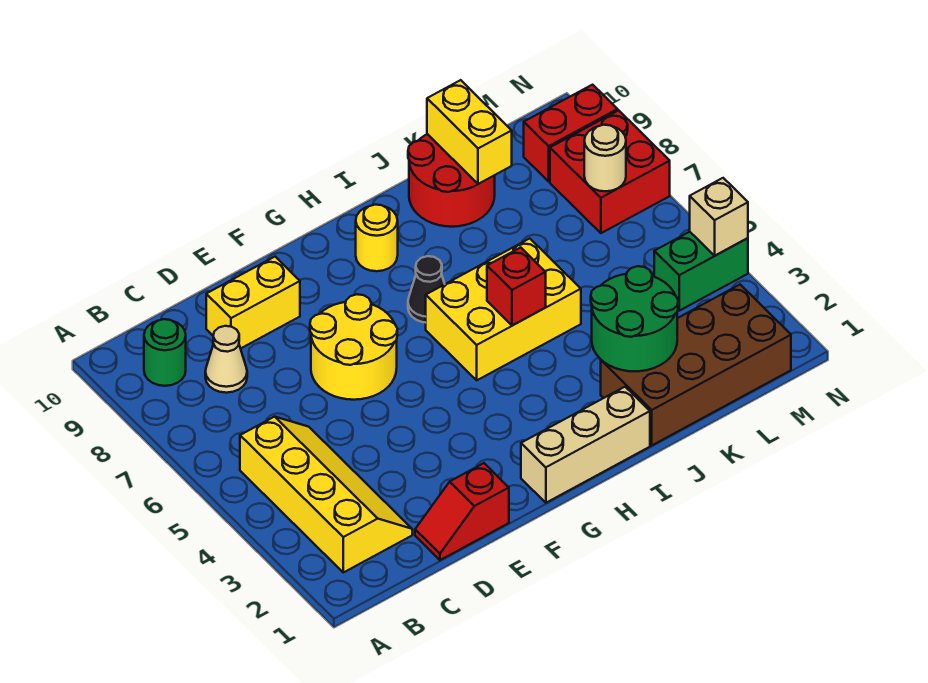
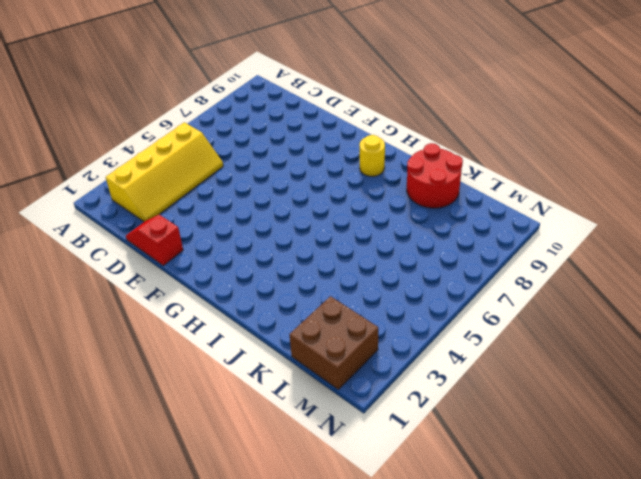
brown 2x2 brick [289,296,378,389] -> brown 2x4 brick [601,285,791,445]
none -> green 1x1 round brick [144,319,186,386]
none -> tan 1x1 cone [205,326,247,393]
none -> yellow 1x2 brick [206,257,300,349]

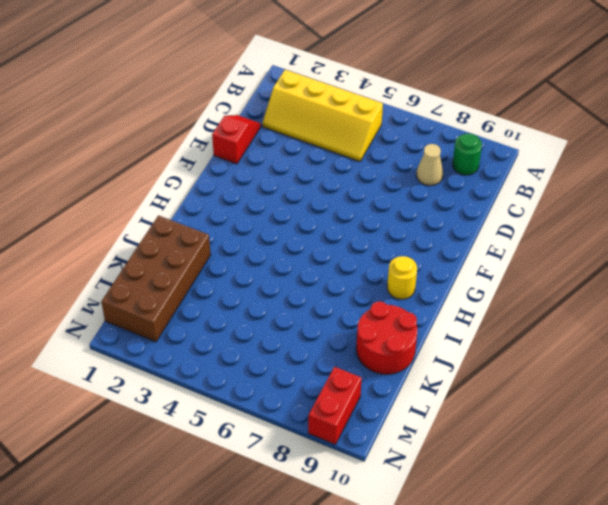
none -> yellow 1x2 brick [206,257,300,349]
none -> yellow 2x2 round brick [310,294,397,400]
none -> tan 1x3 brick [521,387,650,503]

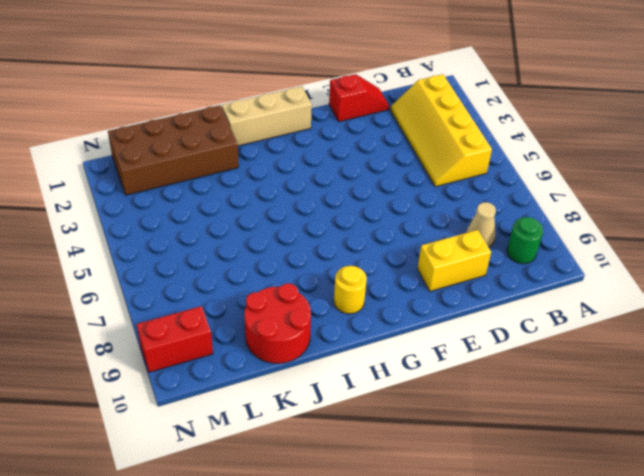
none -> yellow 2x2 round brick [310,294,397,400]
none -> yellow 2x3 brick [426,239,581,380]
none -> black 1x1 cone [408,256,445,323]

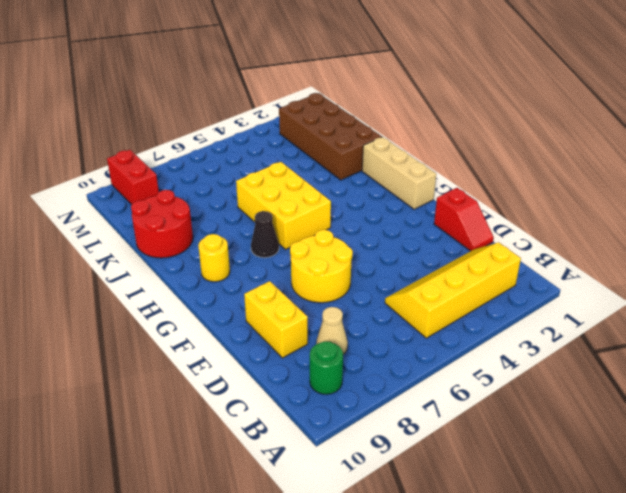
none -> green 1x2 brick [654,232,748,311]
none -> red 2x2 brick [550,110,670,233]
none -> red 1x1 brick [487,247,546,326]

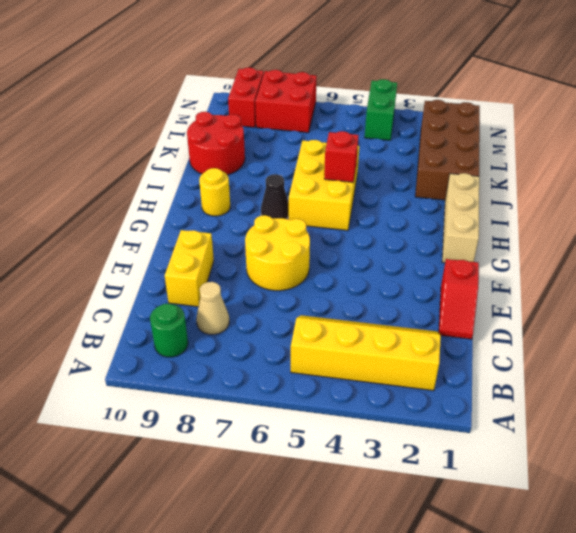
none -> green 2x2 round brick [591,266,678,371]
none -> yellow 1x2 brick [427,80,512,184]
none -> tan 1x1 round brick [584,125,626,191]

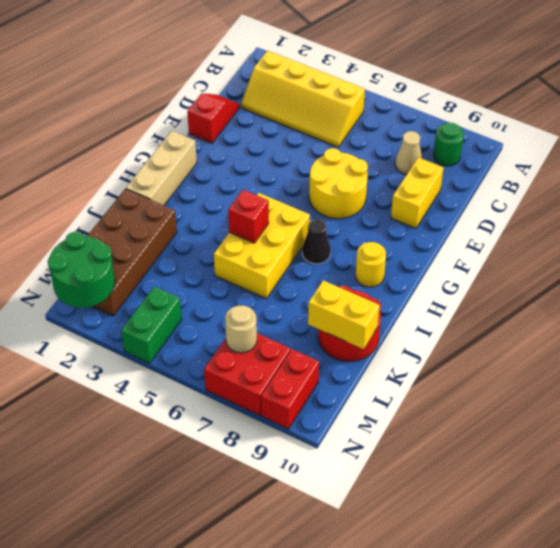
green 2x2 round brick [47,232,115,308] -> green 2x2 round brick moved to [591,266,678,371]
none -> tan 1x1 brick [690,178,748,256]

